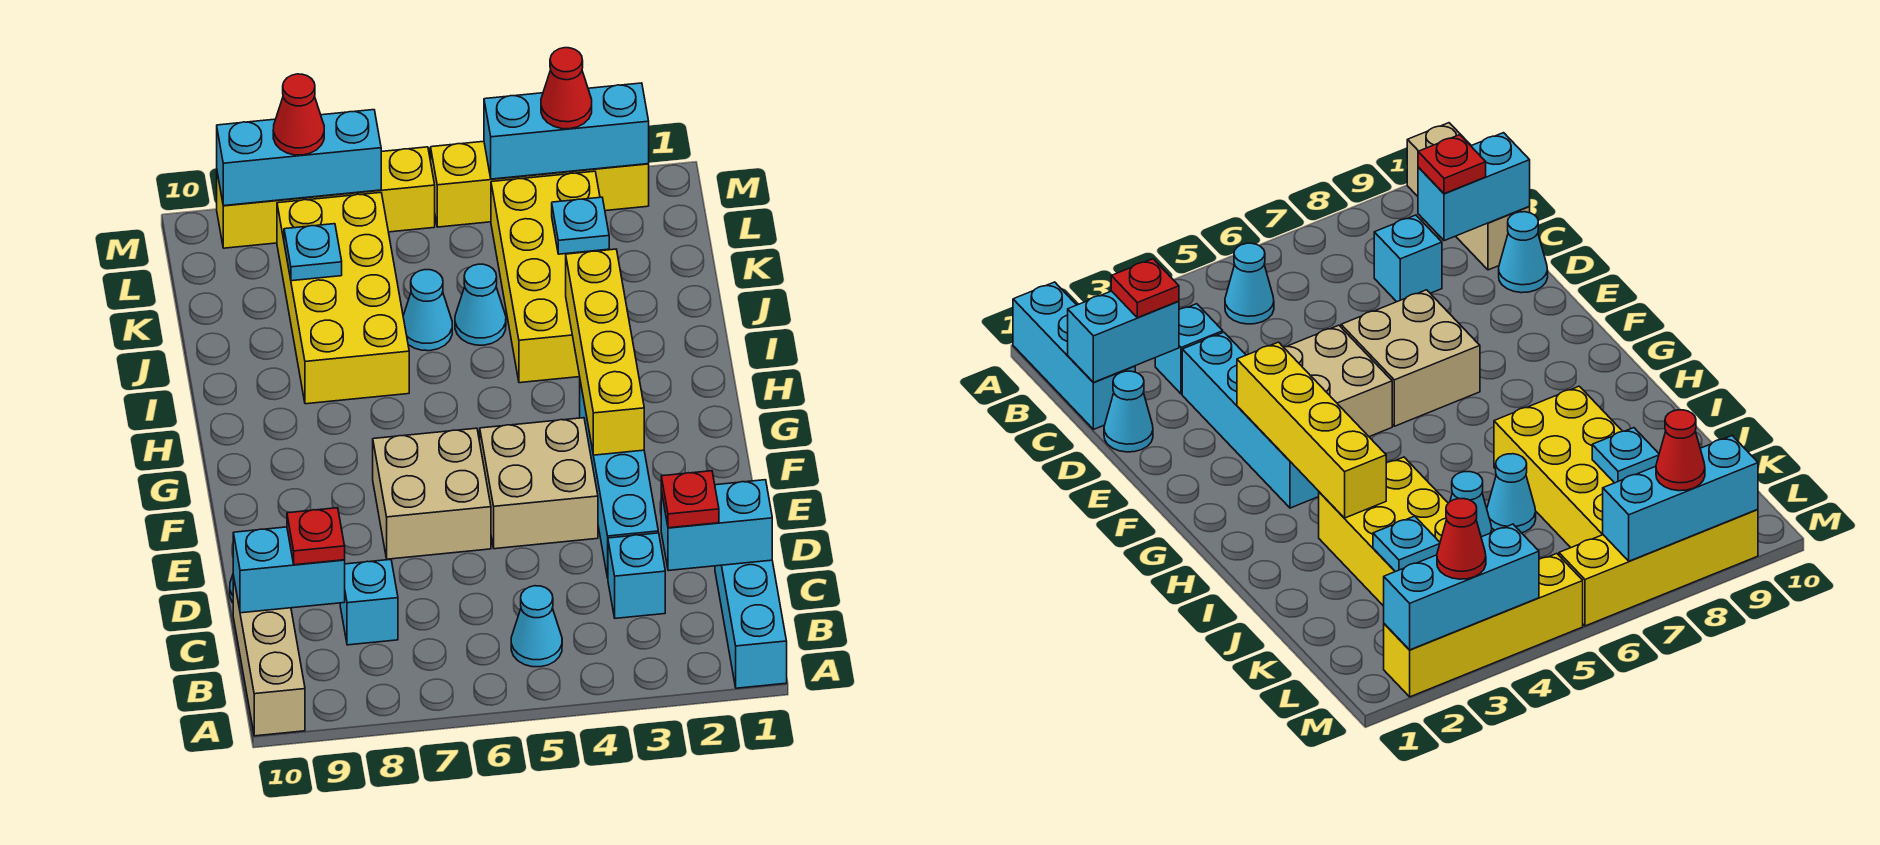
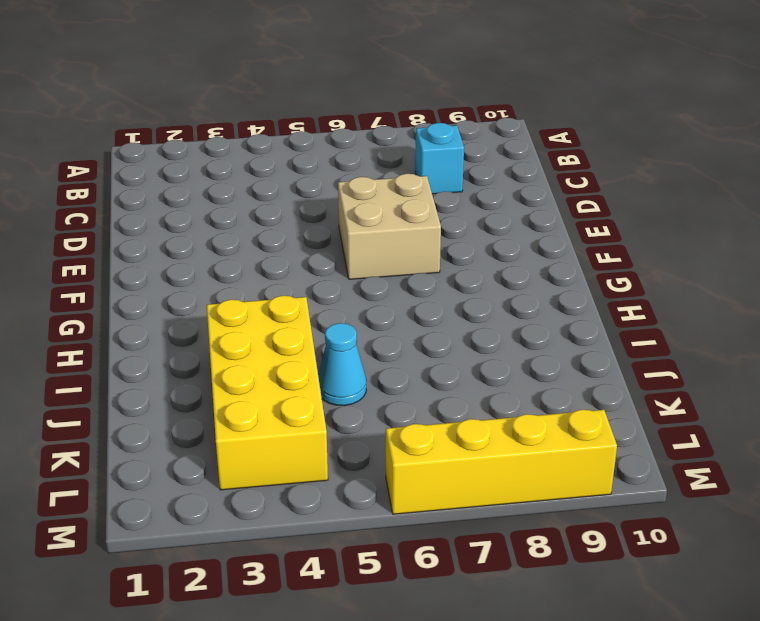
none -> cyan 1x3 brick [715,560,787,688]
none -> tan 1x3 brick [233,576,305,736]
none -> cyan 1x1 cone [511,586,562,667]

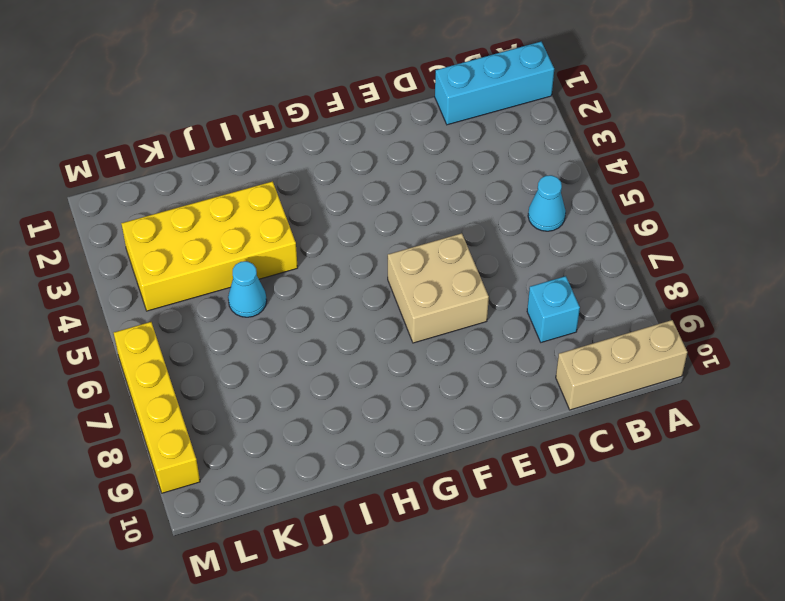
none -> cyan 1x1 brick [608,533,665,618]
none -> cyan 1x1 cone [1104,371,1153,452]
none -> cyan 1x4 brick [580,382,658,578]

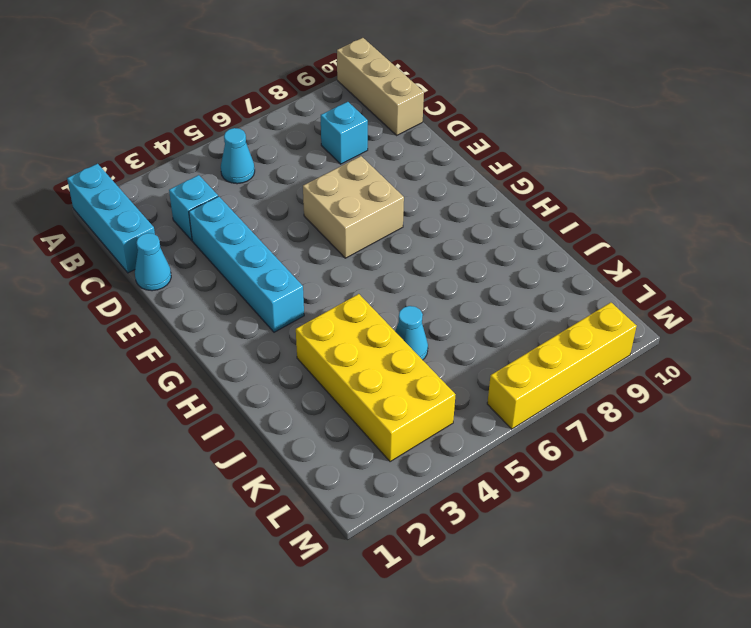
none -> cyan 1x1 cone [1499,212,1548,293]
none -> tan 2x2 brick [480,418,598,549]
none -> yellow 2x4 brick [277,193,409,404]

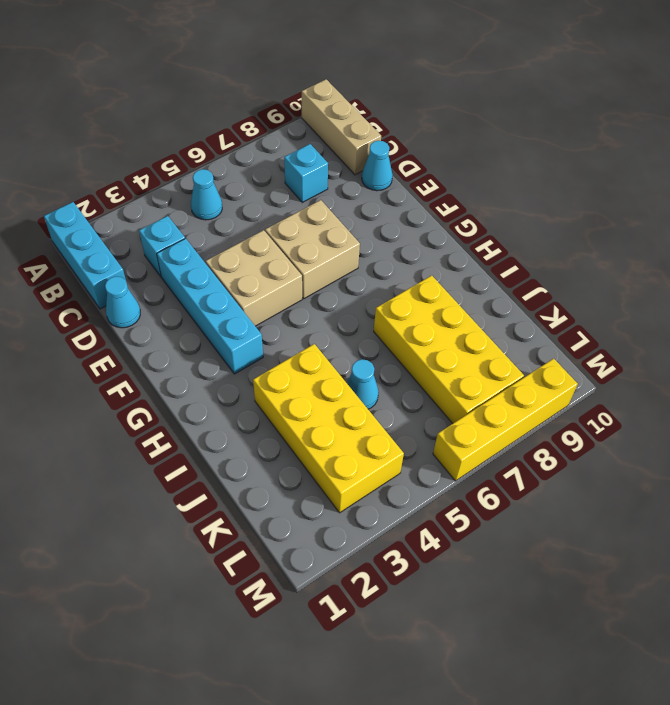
none -> cyan 1x1 cone [403,270,452,351]
none -> yellow 1x4 brick [431,141,649,227]
none -> cyan 1x2 brick [661,480,772,571]

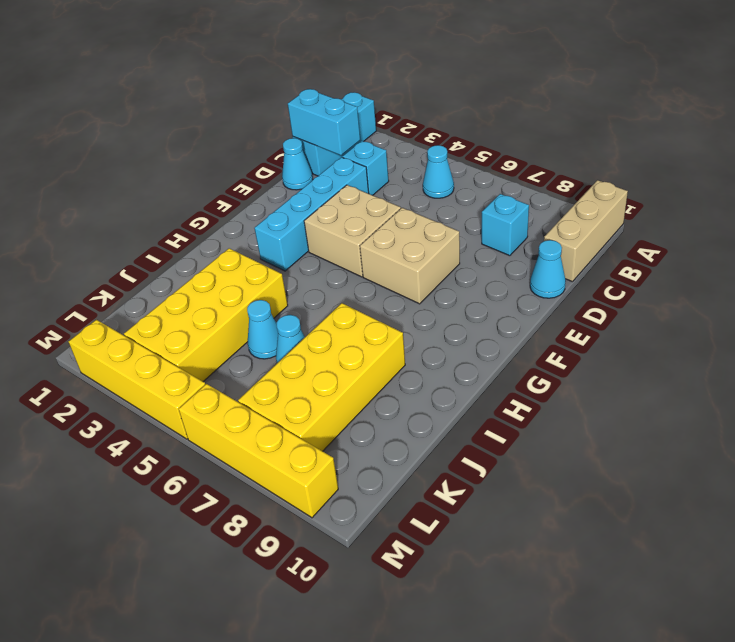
none -> cyan 1x2 brick [233,527,345,613]
none -> yellow 1x4 brick [566,249,644,455]
none -> cyan 1x1 plate [552,197,609,254]

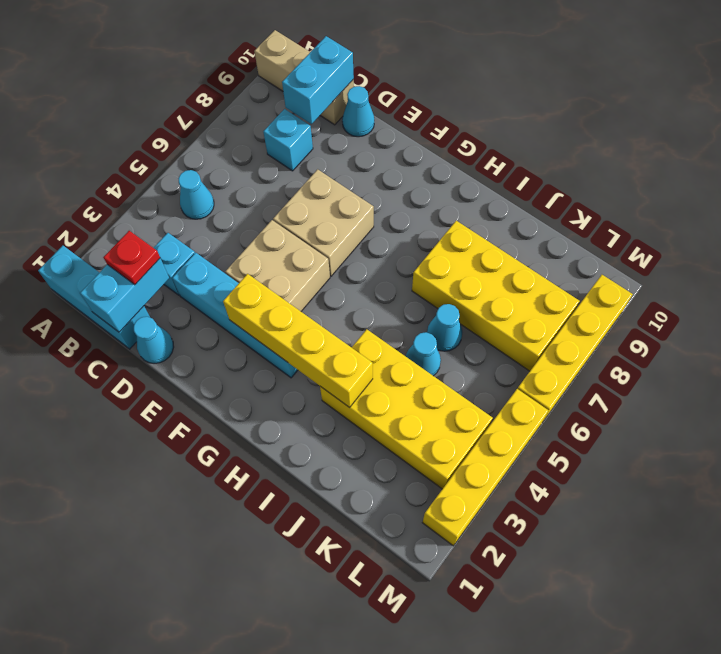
none -> cyan 1x1 plate [552,197,609,254]
none -> cyan 1x1 plate [284,224,342,281]
none -> cyan 1x3 brick [484,83,649,179]

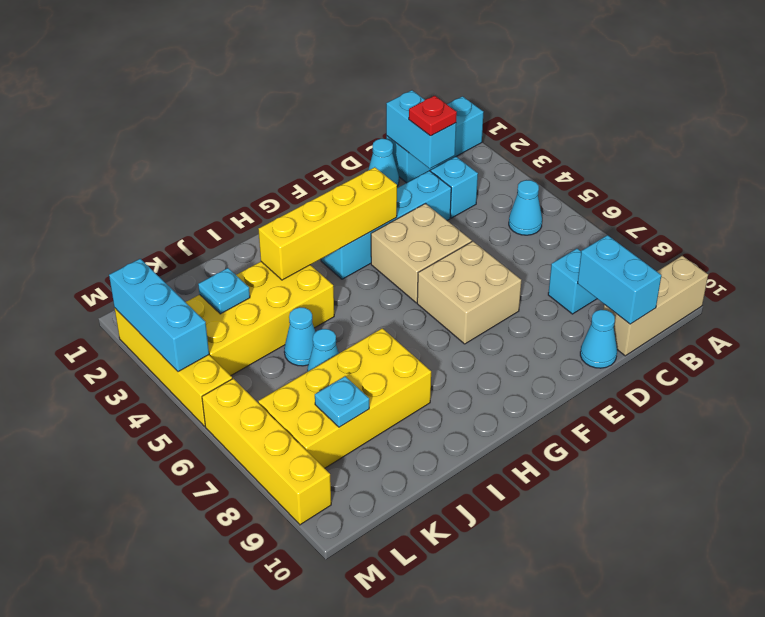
none -> cyan 1x3 brick [217,110,381,206]
none -> red 1x1 plate [287,508,345,565]
none -> red 1x1 cone [541,48,592,129]

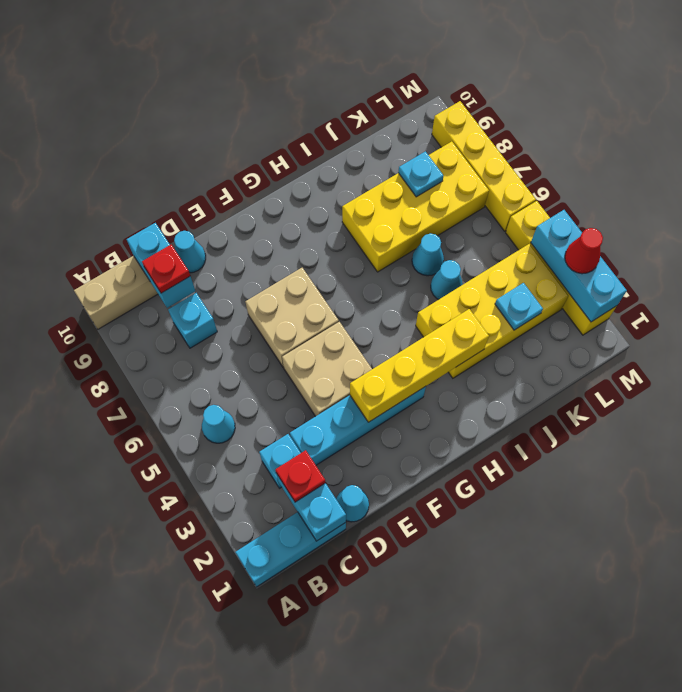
none -> cyan 1x3 brick [217,110,381,206]
none -> red 1x1 cone [273,74,324,155]

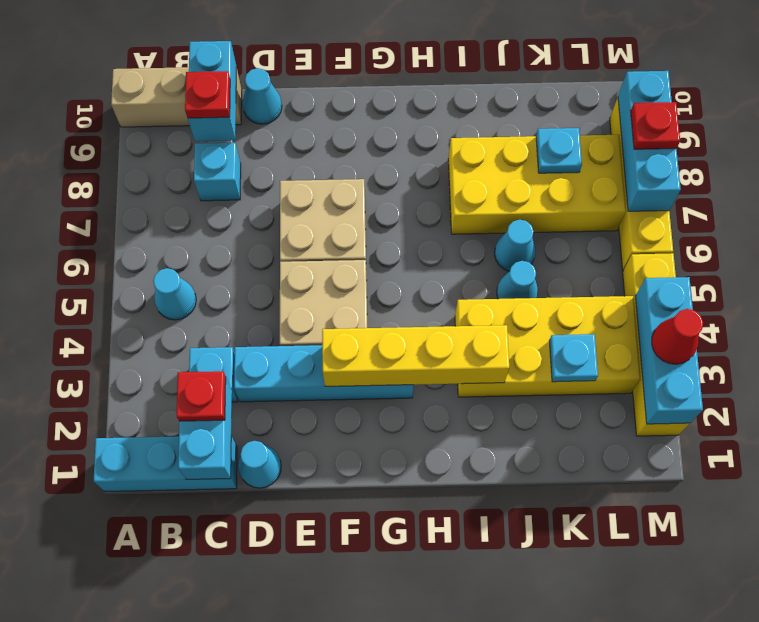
red 1x1 plate [631,102,680,149] -> red 1x1 cone [273,74,324,155]

